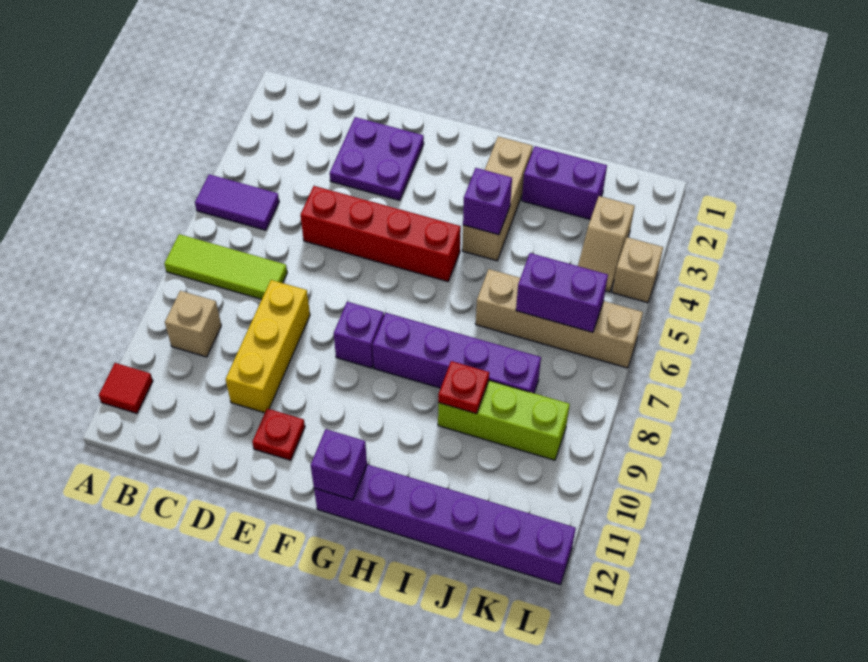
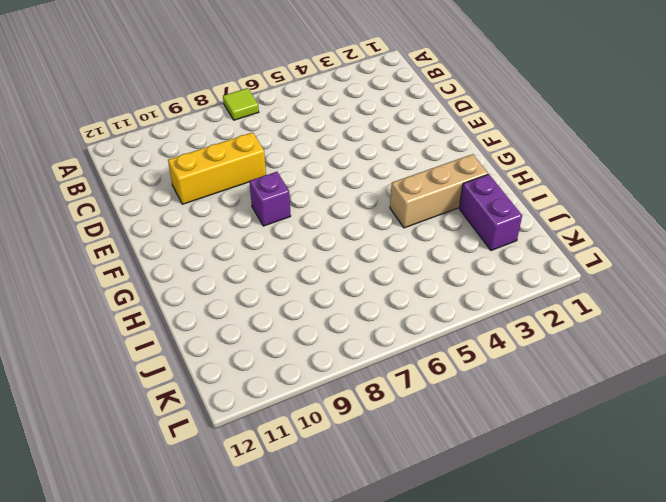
lime 1x1 tile [223,88,259,120] -> lime 1x3 tile [164,234,287,299]
none -> purple 1x2 tile [195,174,279,230]
none -> red 1x1 tile [99,363,153,413]
none -> tan 1x1 brick [165,291,221,357]

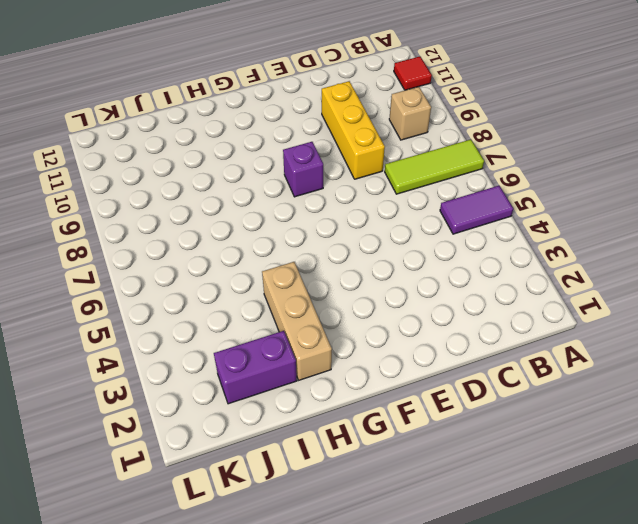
none -> purple 2x2 plate [330,117,424,200]
none -> red 1x4 brick [300,186,461,281]
none -> red 1x1 plate [252,409,305,460]

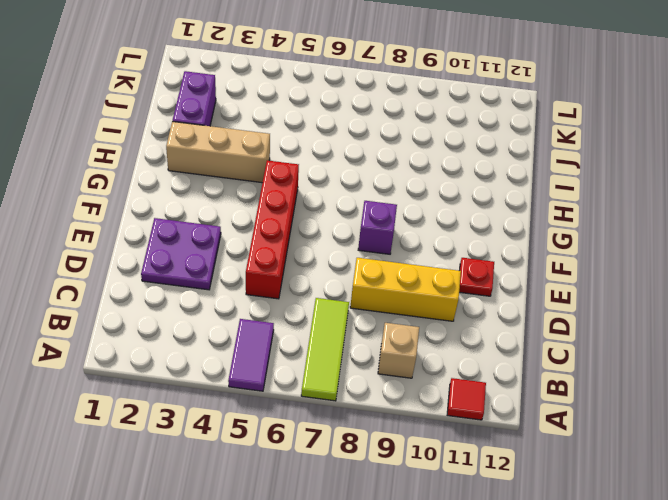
none -> purple 1x4 brick [373,313,541,393]
none -> purple 1x6 brick [314,464,576,585]
none -> tan 1x4 brick [476,269,643,368]

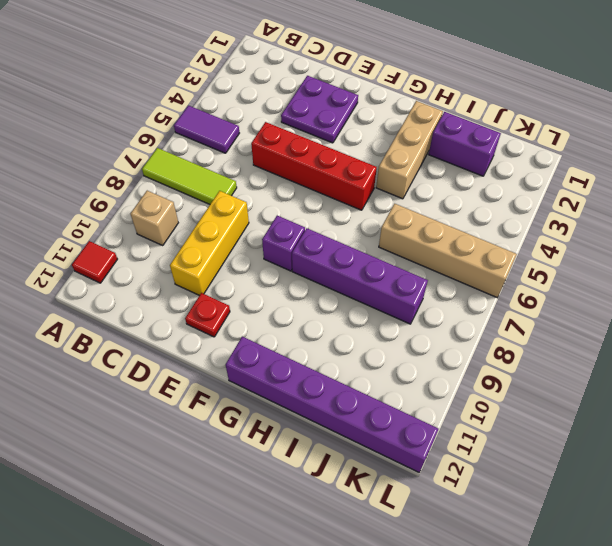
none -> lime 1x3 brick [438,380,570,460]
none -> tan 1x2 slope [578,196,635,292]
none -> tan 1x1 brick [612,237,663,303]

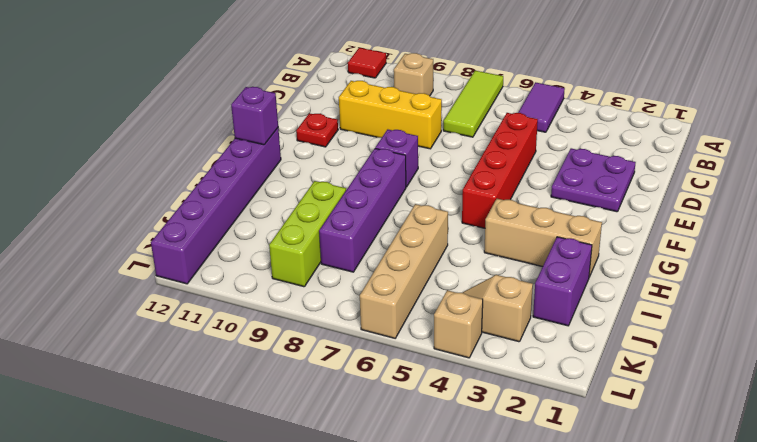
none -> purple 1x1 brick [463,168,512,235]
none -> red 1x1 plate [438,361,489,414]
none -> purple 1x2 brick [516,253,608,332]

